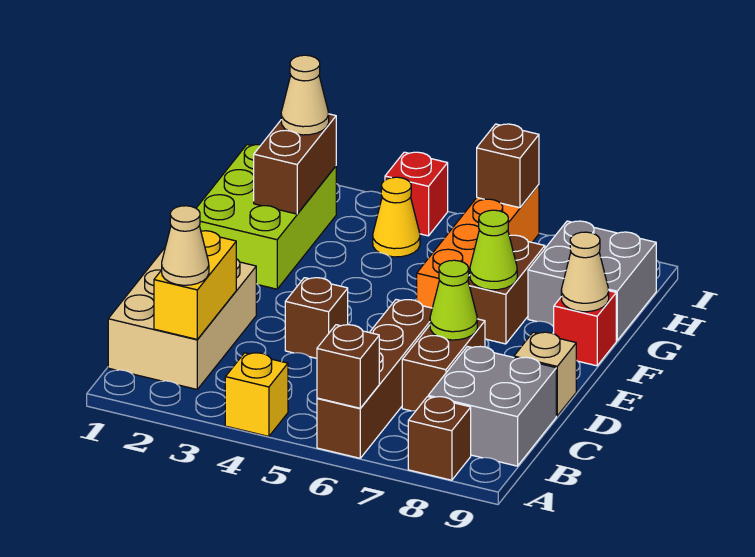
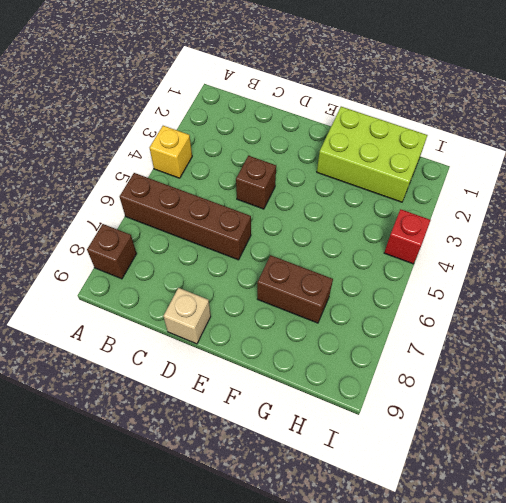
none -> tan 2x3 brick [108,248,256,389]
none -> grey 2x2 brick [428,346,556,466]
none -> brown 1x2 brick [402,319,485,411]

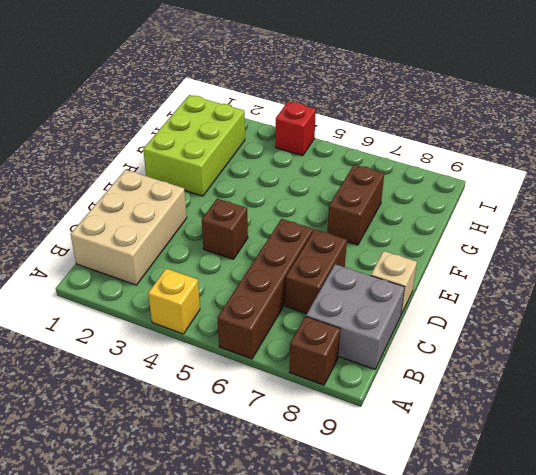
none -> orange 1x4 brick [417,185,539,308]
none -> red 1x1 brick [554,291,616,366]
none -> grey 2x2 brick [528,221,656,341]

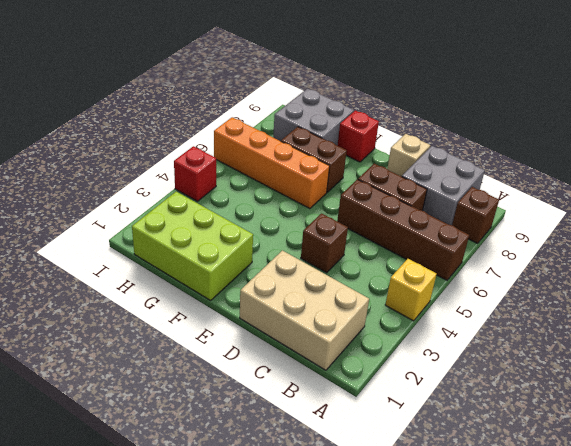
none -> yellow 1x1 cone [373,177,420,257]
none -> brown 1x1 brick [317,325,379,408]
none -> yellow 1x2 brick [154,231,236,339]

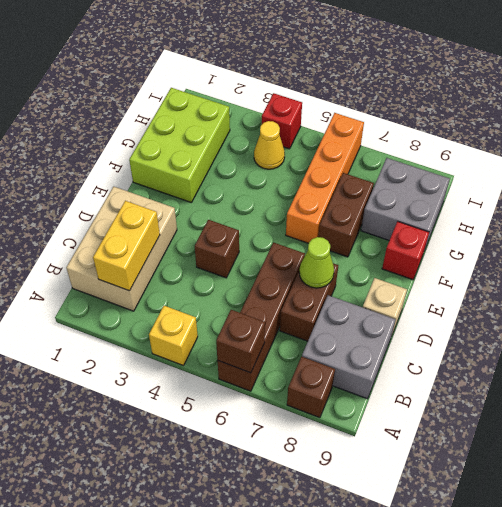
none -> lime 1x1 cone [470,210,517,290]
none -> tan 1x1 cone [561,232,609,312]
none -> brown 1x2 brick [254,114,336,214]

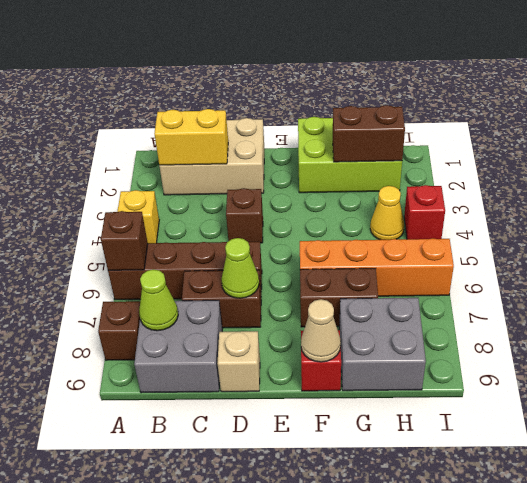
lime 1x1 cone [139,269,178,331] -> lime 1x1 cone moved to [470,210,517,290]
none -> brown 1x1 brick [477,124,539,208]
none -> tan 1x1 cone [162,206,209,285]
none -> tan 1x1 cone [281,55,329,135]

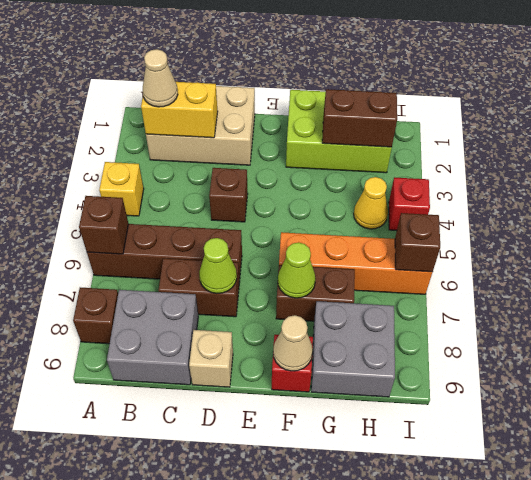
none -> tan 1x1 cone [281,55,329,135]

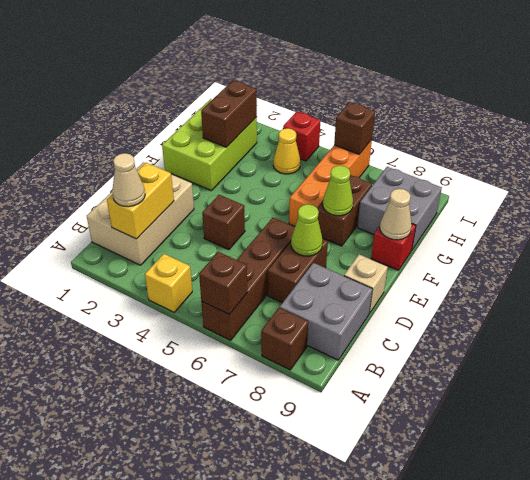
none -> tan 1x1 cone [281,55,329,135]

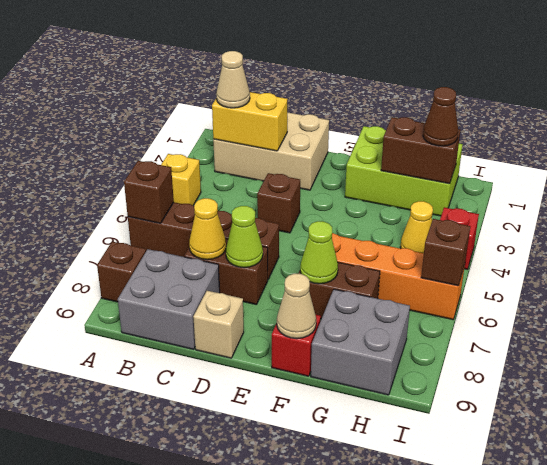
yellow 1x1 cone [189,198,226,260] -> none
brown 1x1 cone [423,87,458,146] -> tan 1x1 cone [281,55,329,135]

